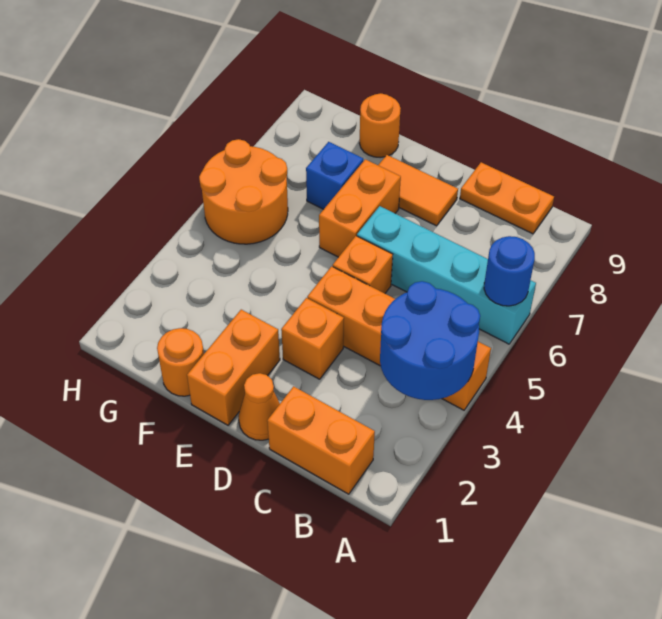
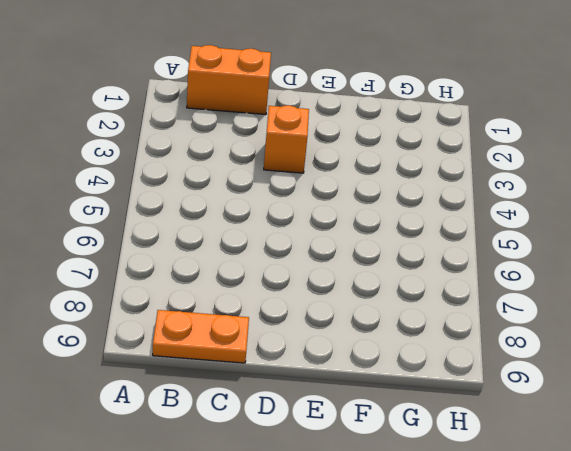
none -> orange 1x4 brick [307,266,491,410]
none -> cyan 1x4 brick [357,206,536,344]
none -> orange 1x1 cone [239,373,280,440]

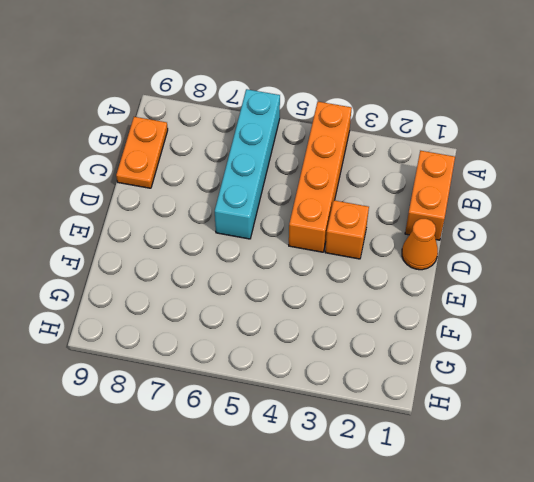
none -> orange 1x1 brick [333,236,393,293]
none -> orange 1x2 tile [378,155,458,226]
none -> orange 1x2 brick [187,310,280,425]

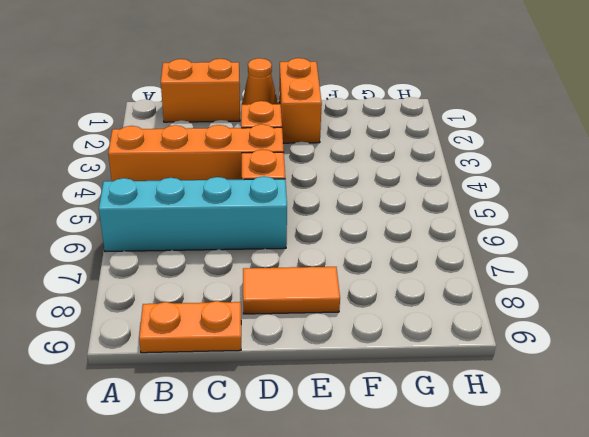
none -> orange 1x2 brick [319,159,401,257]
none -> orange 1x1 round brick [157,328,204,396]
none -> blue 1x1 brick [306,142,363,209]

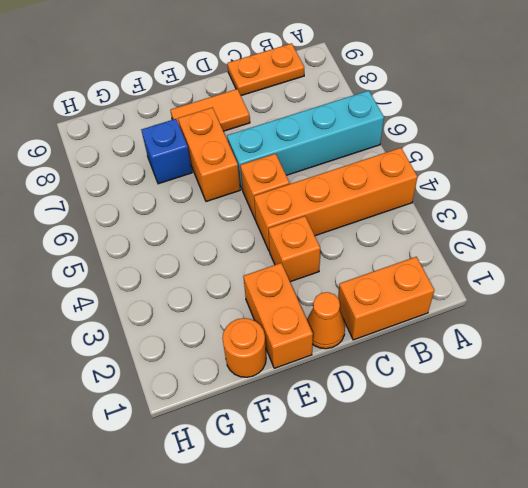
none -> orange 1x1 round brick [359,93,400,158]
none -> orange 2x2 round brick [199,139,288,244]
none -> blue 2x2 round brick [380,281,480,400]

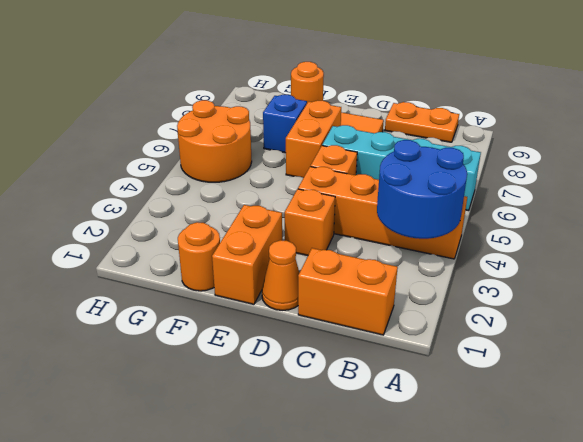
none -> blue 1x1 round brick [484,236,535,306]

